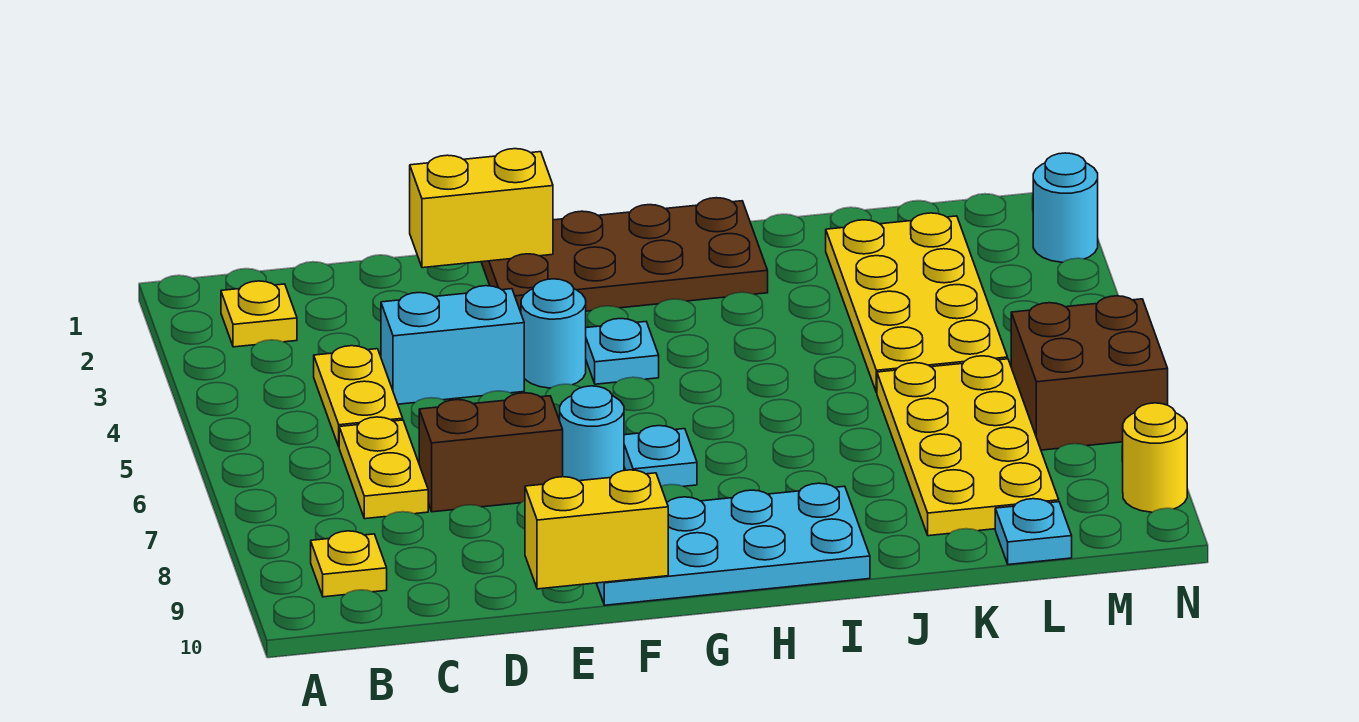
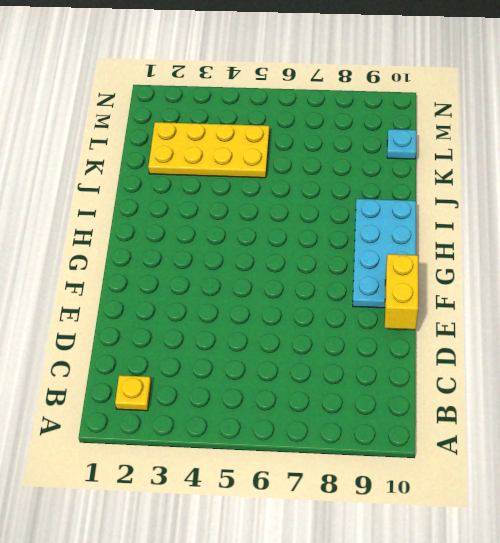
none -> yellow 1x1 plate [311,531,387,597]
none -> yellow 1x2 plate [314,346,403,446]
none -> yellow 1x2 plate [339,417,428,519]

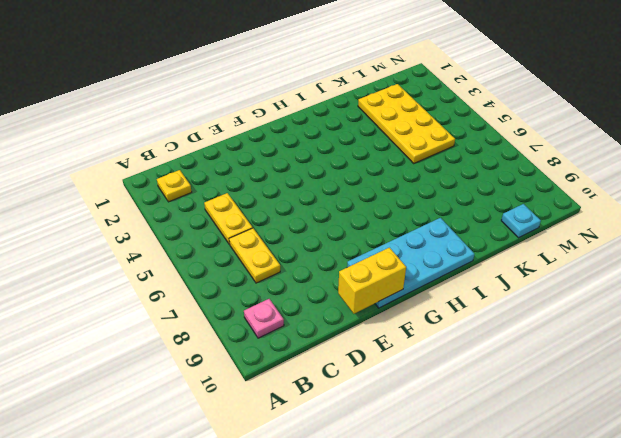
pink 1x1 plate [244,299,284,338] -> yellow 1x1 plate [311,531,387,597]
none -> cyan 1x2 brick [381,286,524,404]
none -> brown 1x2 brick [419,393,563,512]
none -> brown 2x4 plate [481,198,768,312]

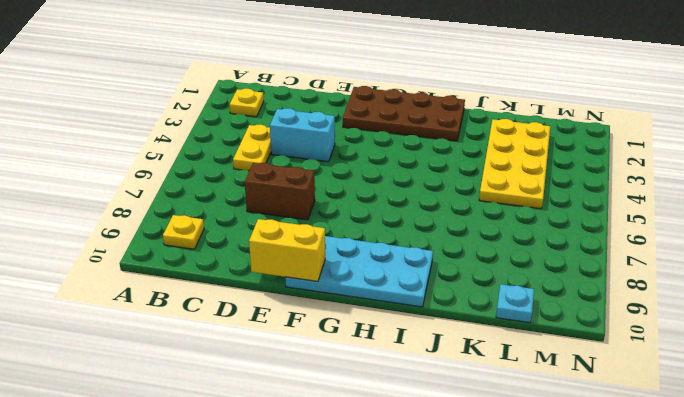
none -> yellow 1x2 plate [339,417,428,519]
none -> cyan 1x1 round brick [521,279,586,388]
none -> cyan 1x1 round brick [560,386,624,481]

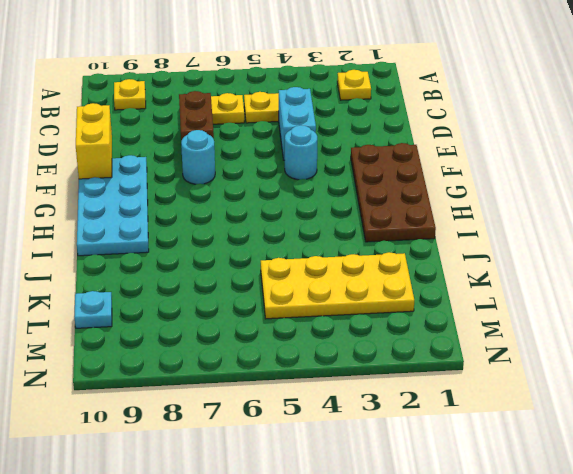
none -> cyan 1x1 plate [586,319,659,384]
none -> cyan 1x1 plate [624,426,697,486]
none -> yellow 2x4 plate [877,356,1059,536]

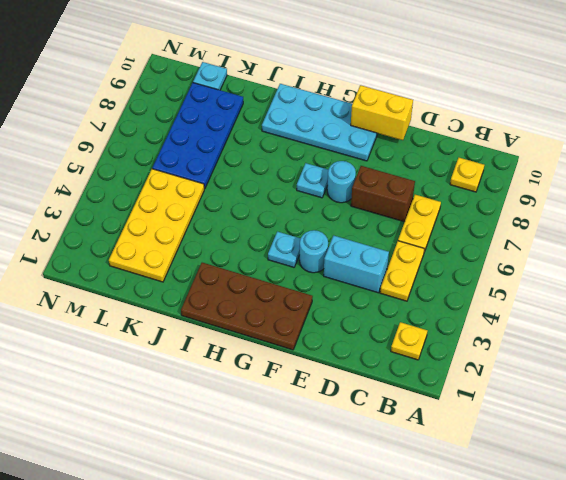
blue 2x4 plate [152,83,243,189] -> yellow 2x4 plate [877,356,1059,536]
none -> brown 2x2 brick [1011,296,1168,450]
none -> cyan 1x1 round brick [1033,153,1098,262]
none -> yellow 1x1 round brick [1123,403,1187,512]

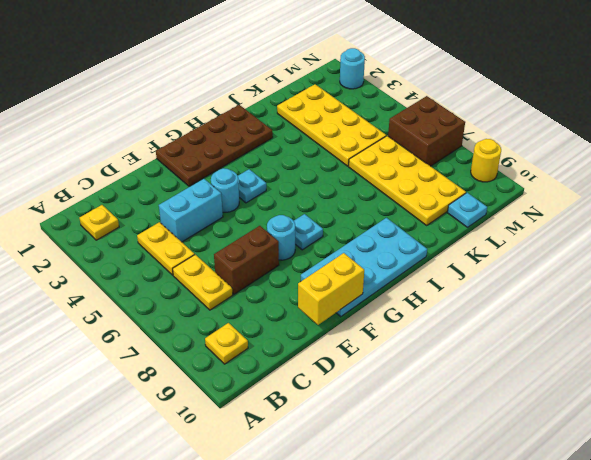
none -> yellow 1x2 brick [410,149,553,268]

